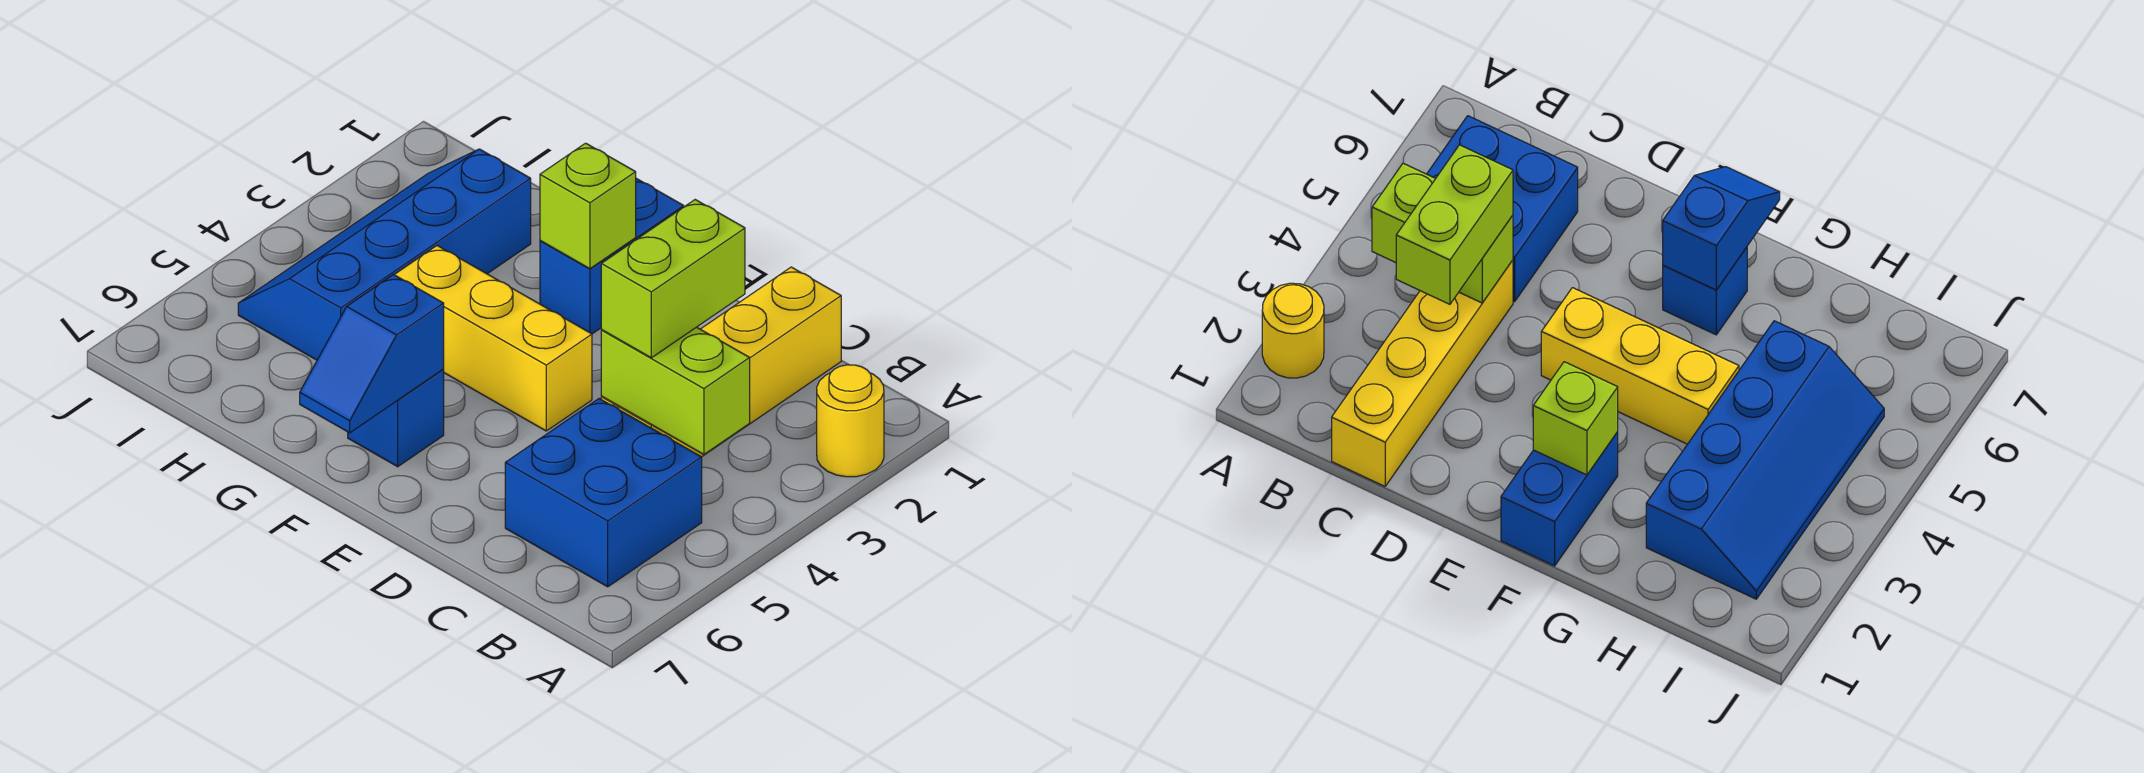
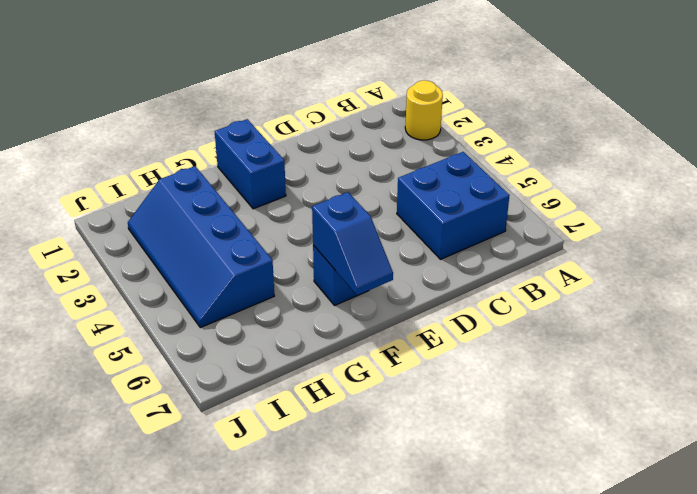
none -> yellow 1x4 brick [601,267,841,457]
none -> yellow 1x3 brick [394,246,592,431]

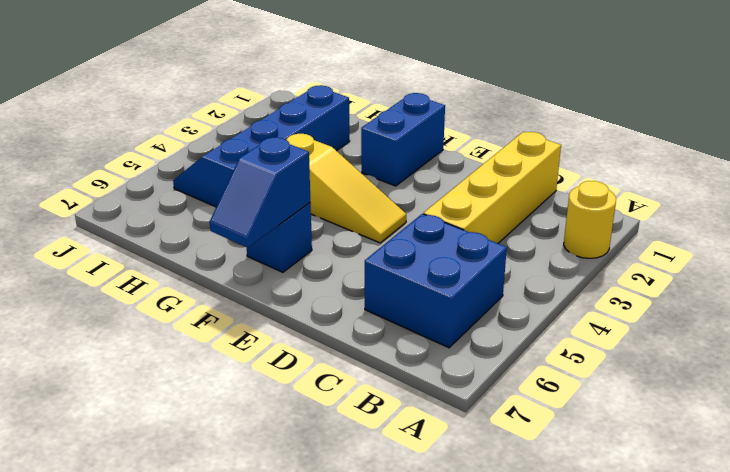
yellow 1x3 slope [287,134,406,243] -> yellow 1x3 brick [394,246,592,431]
none -> lime 1x2 brick [601,327,750,454]
none -> lime 1x1 brick [540,143,636,269]

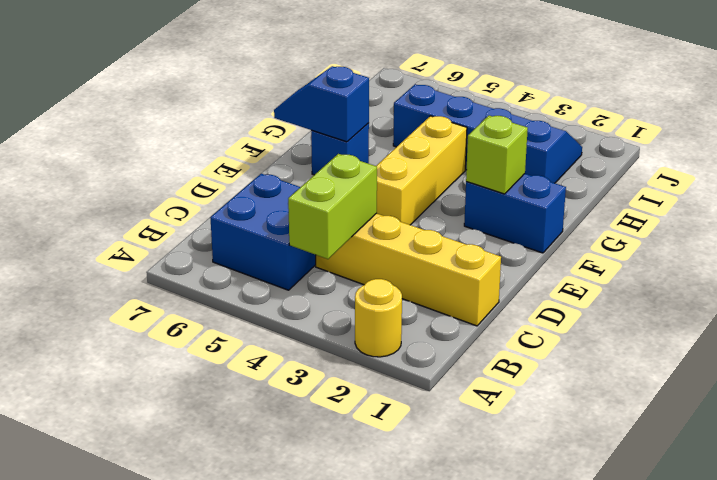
none -> lime 1x2 brick [601,200,745,358]

